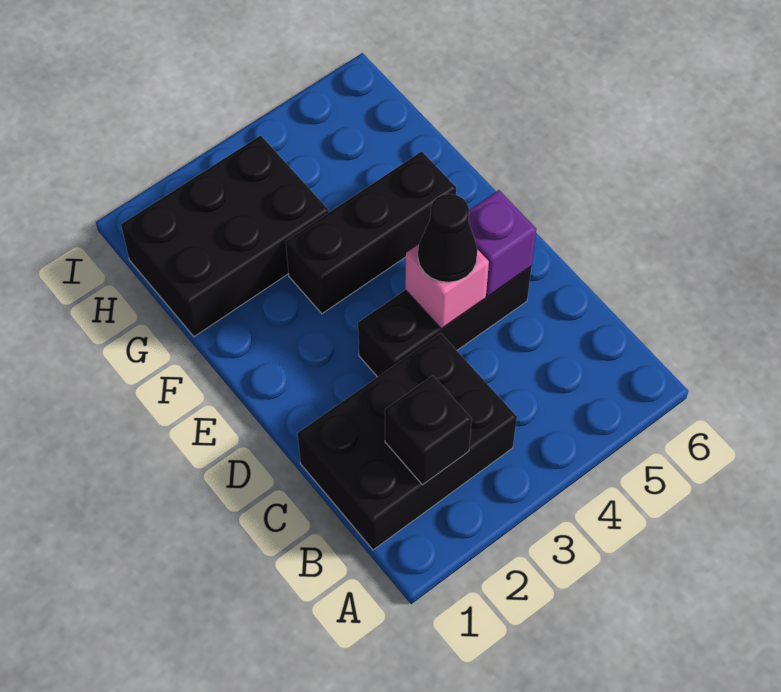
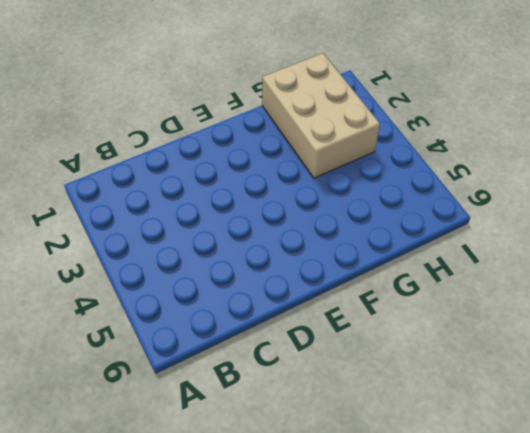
tan 2x3 brick [262,53,380,178] -> black 2x3 brick [121,135,329,337]
none -> black 2x3 brick [298,333,517,550]
none -> black 1x3 brick [358,266,532,377]

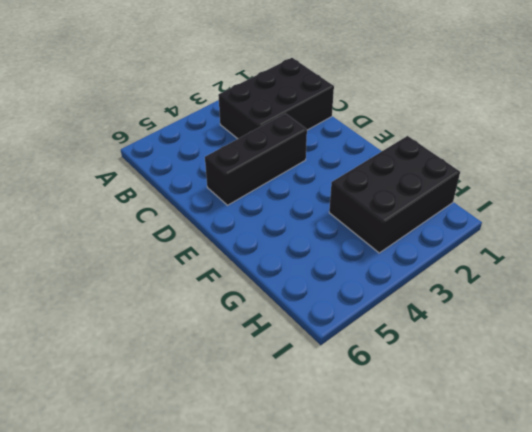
none -> black 1x3 brick [286,151,456,314]
none -> black 1x1 brick [385,376,472,485]

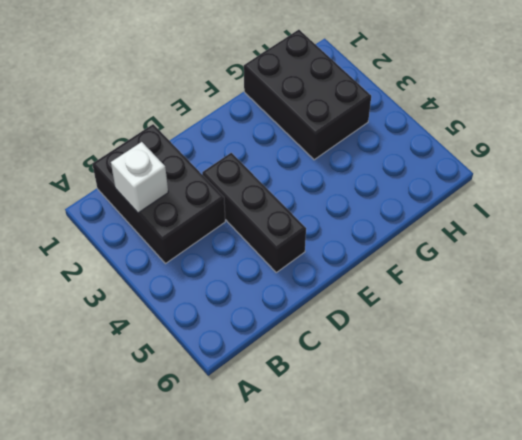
white 1x1 brick [111,142,168,213] -> black 1x1 brick [385,376,472,485]
none -> black 1x3 brick [286,151,456,314]
none -> pink 1x1 brick [405,244,489,329]

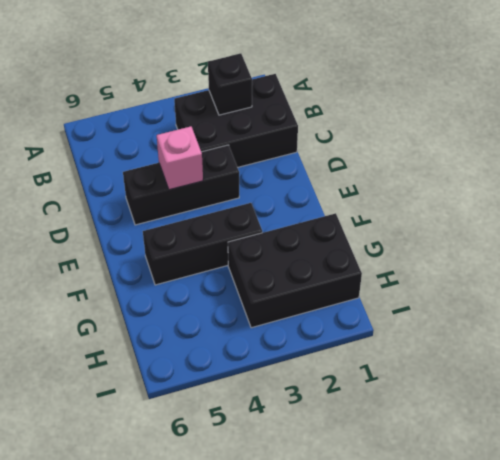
none -> purple 1x1 brick [468,190,536,296]
none -> black 1x1 cone [418,194,477,282]

